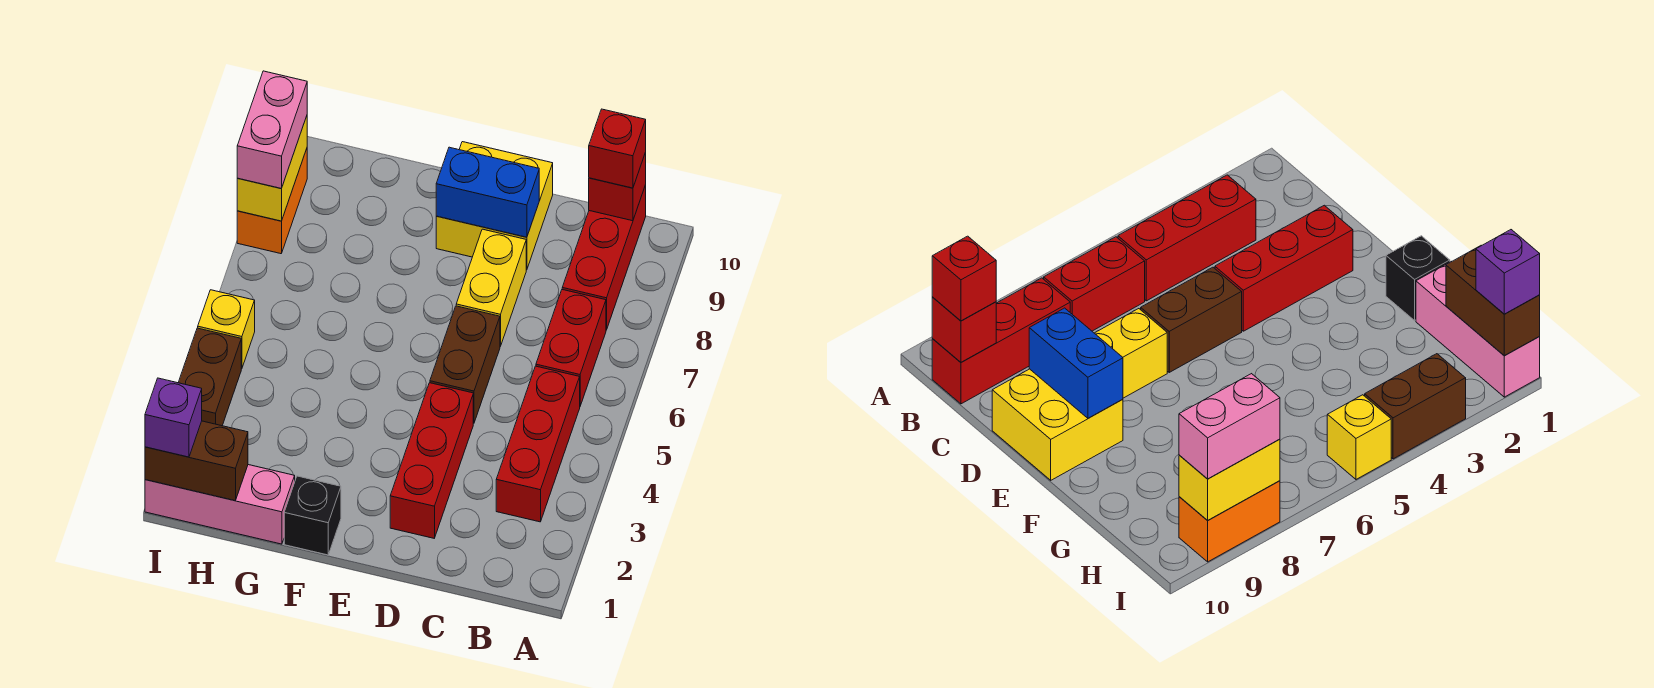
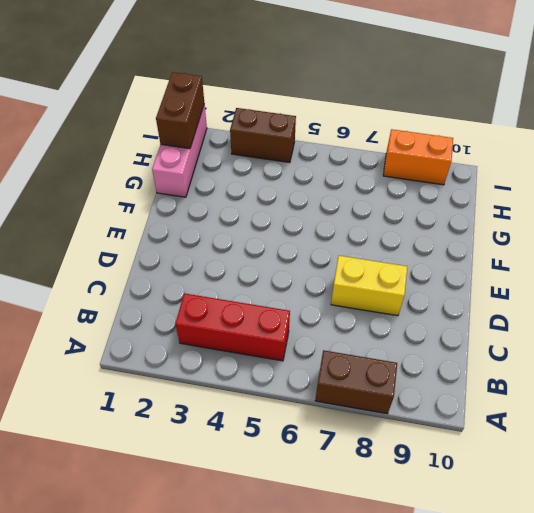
brown 1x2 brick [315,350,397,414] -> brown 1x2 brick moved to [430,306,500,423]
none -> red 1x2 brick [536,290,606,406]
none -> red 1x3 brick [562,185,646,330]
none -> red 1x3 brick [390,383,473,538]

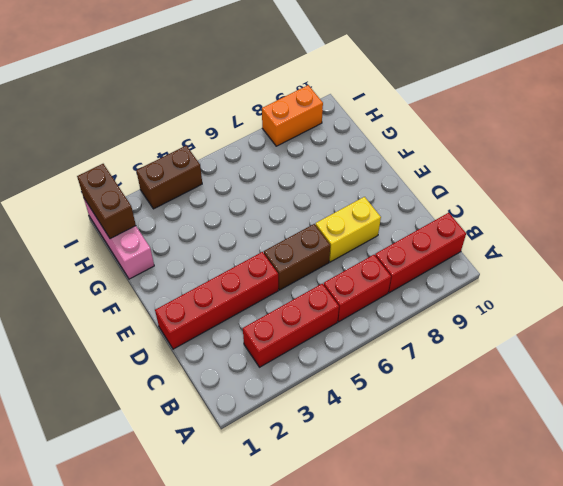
red 1x4 brick [155,252,278,349] -> red 1x3 brick [390,383,473,538]
none -> yellow 2x2 brick [436,142,553,270]
none -> black 1x1 brick [284,476,341,555]
none -> yellow 1x1 brick [198,290,255,369]

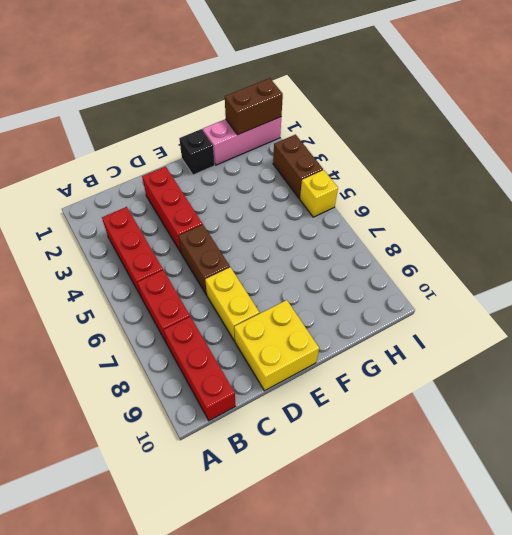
none -> orange 1x2 brick [237,149,307,254]
none -> red 1x1 brick [589,153,646,221]
none -> blue 1x2 brick [436,147,539,237]

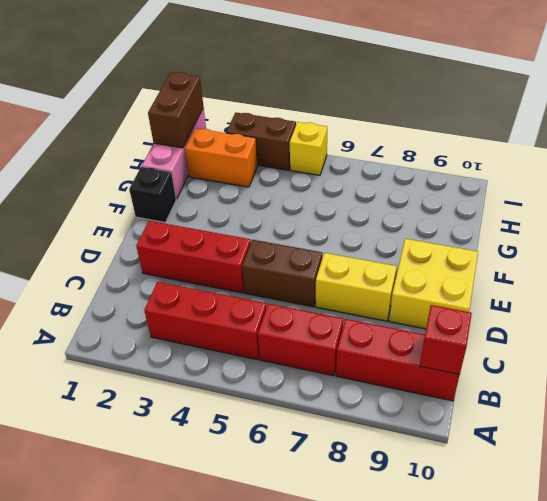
orange 1x2 brick [185,128,258,187] -> orange 1x2 brick moved to [237,149,307,254]
none -> blue 1x2 brick [436,147,539,237]
none -> yellow 1x2 brick [237,116,307,221]
none -> red 1x1 brick [589,109,646,188]

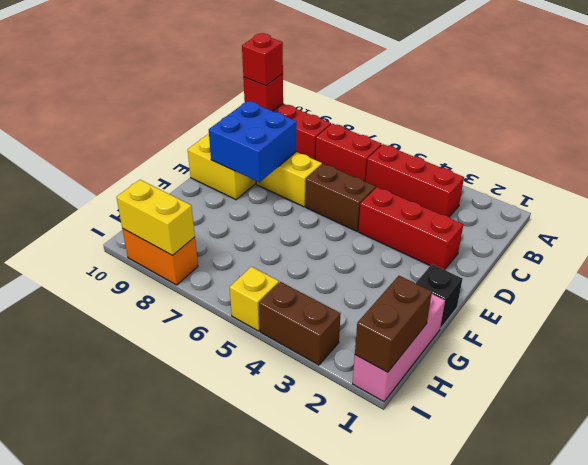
blue 2x2 brick [209,101,297,182] -> blue 1x2 brick [436,147,539,237]
none -> purple 1x1 brick [145,378,202,457]
none -> pink 1x2 brick [237,71,307,189]

